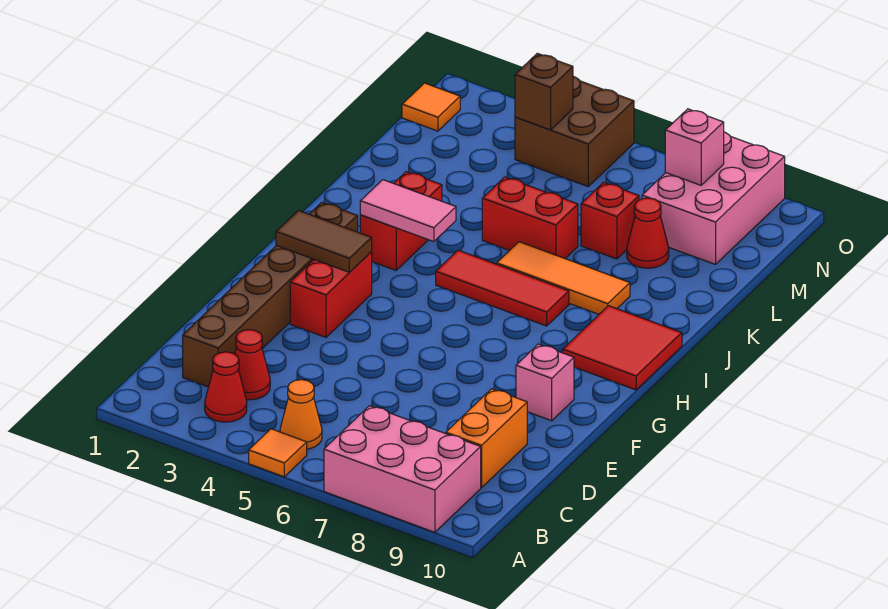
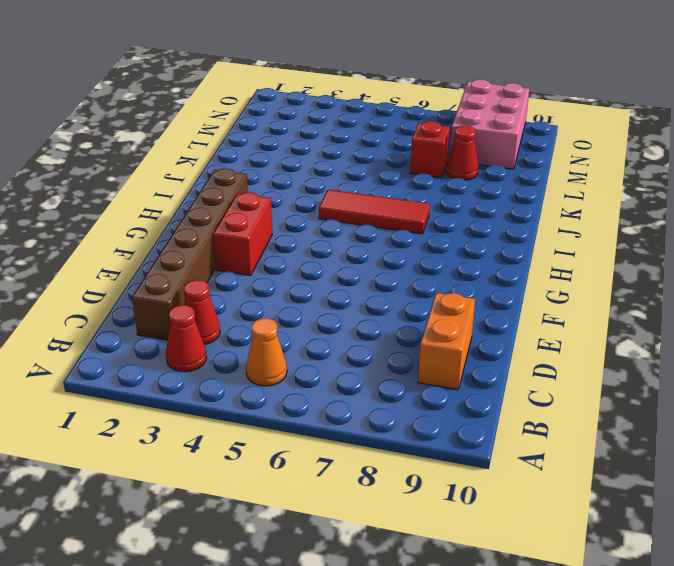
none -> orange 1x1 tile [249,429,307,477]
none -> pink 2x3 brick [324,406,481,532]
none -> pink 1x1 brick [516,344,574,421]

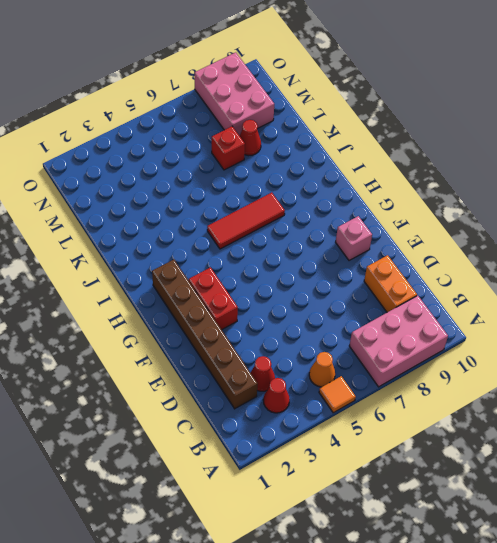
none -> red 2x2 tile [563,306,682,390]
none -> red 1x2 brick [360,172,442,270]
none -> orange 1x3 tile [497,242,630,314]

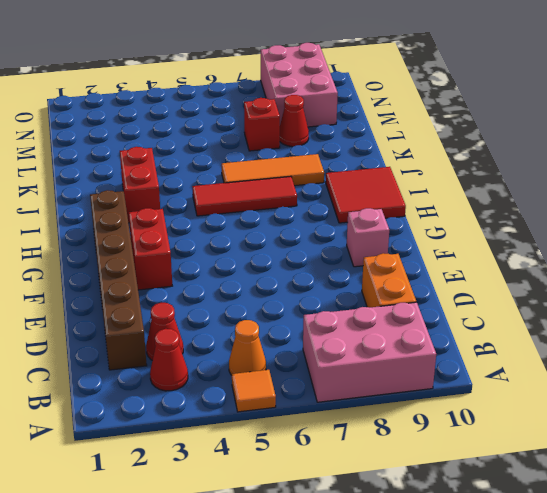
none -> red 1x2 brick [482,177,578,258]
none -> orange 1x1 tile [402,83,460,131]
none -> brown 2x2 brick [515,77,634,186]

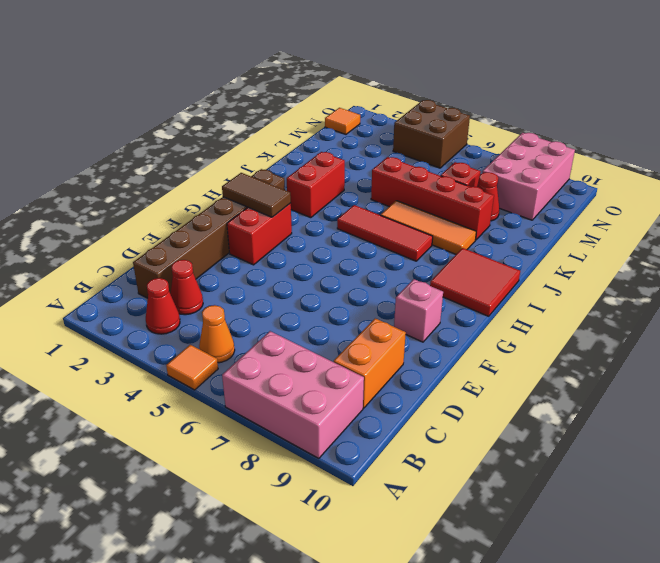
red 1x4 brick [371,157,494,240] -> red 1x2 brick [482,177,578,258]
none -> pink 1x2 tile [360,180,456,242]
none -> brown 1x1 brick [515,53,573,130]
none -> pink 1x1 brick [665,109,724,185]

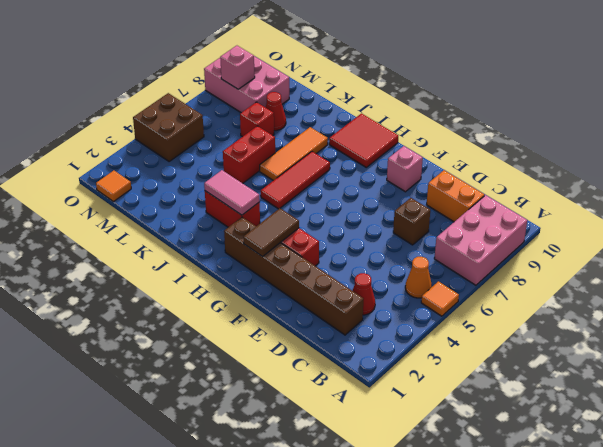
brown 1x1 brick [393,198,430,245] -> brown 1x1 brick moved to [515,53,573,130]
pink 1x2 tile [204,170,260,215] -> pink 1x2 tile turned to [360,180,456,242]
none -> red 1x1 cone [205,352,247,422]

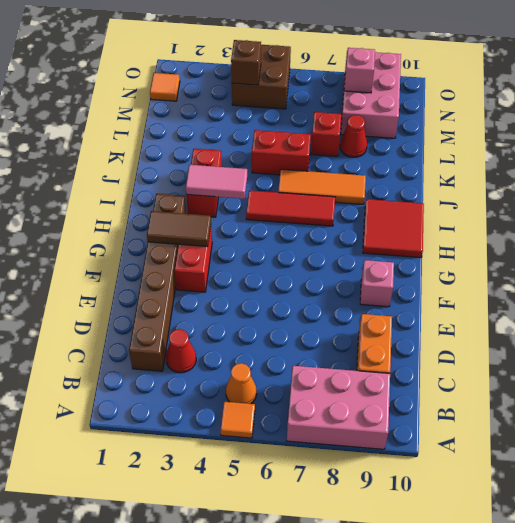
none -> red 1x1 cone [205,352,247,422]

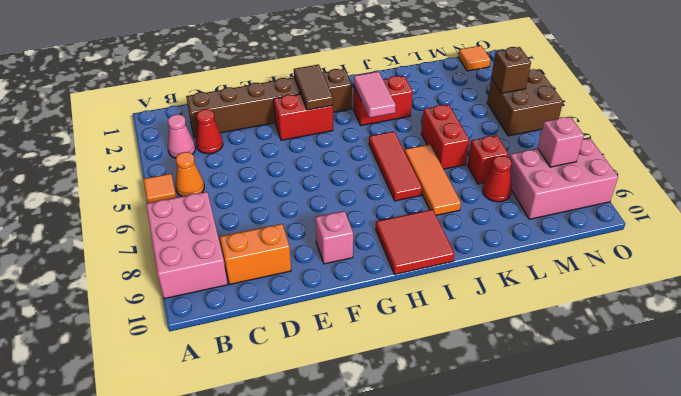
pink 1x1 cone [168,114,195,158] -> red 1x1 cone [205,352,247,422]

